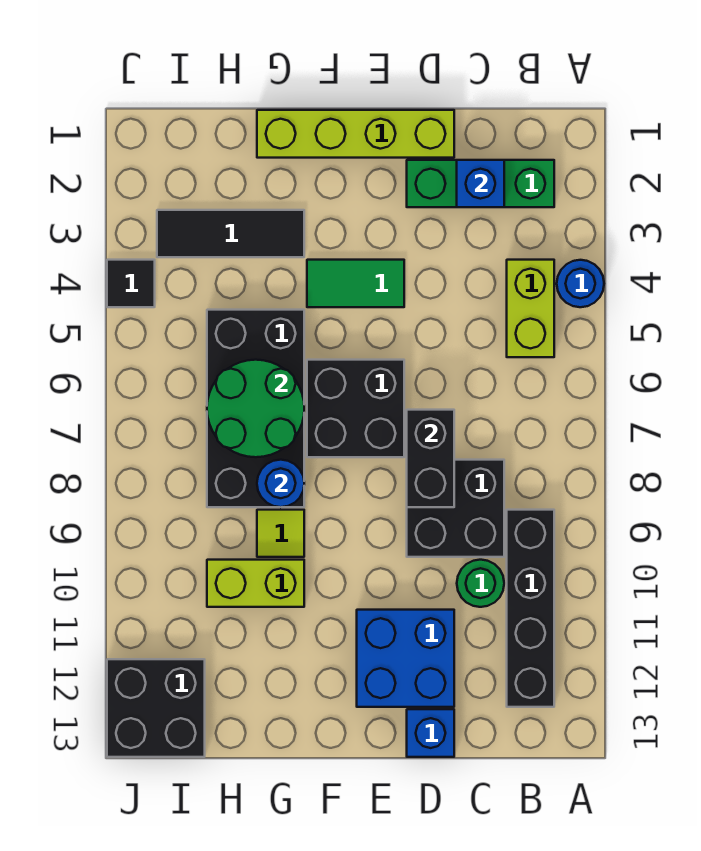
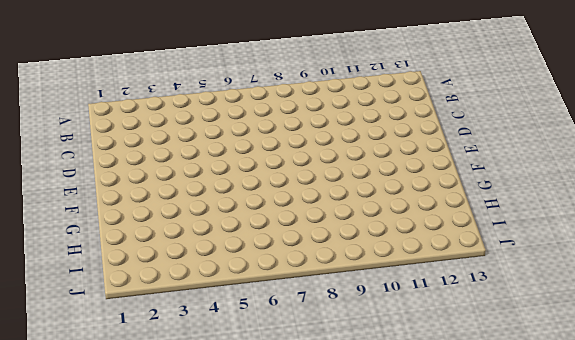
none -> blue 1x1 round brick [557,260,604,307]
none -> green 1x3 brick [407,160,554,207]
none -> lime 1x2 brick [507,260,554,357]

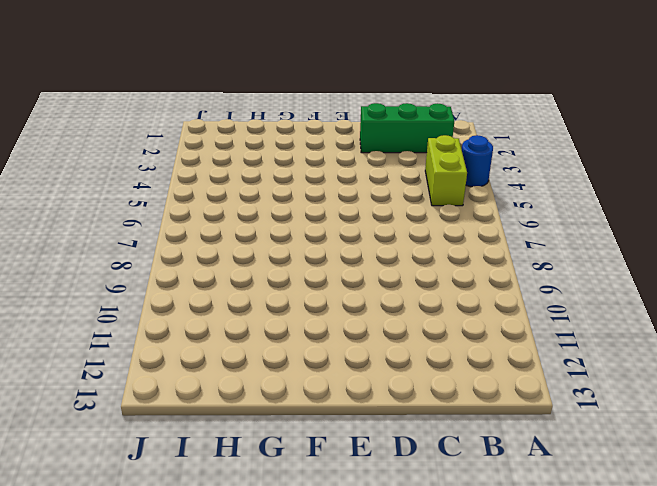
none -> black 1x4 brick [507,510,554,707]
none -> black 2x2 brick [407,460,504,557]
none -> green 1x1 round brick [457,560,504,607]

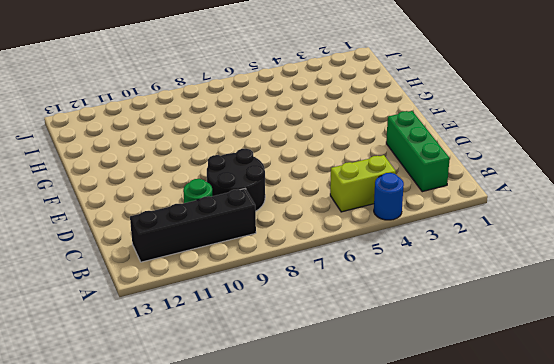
black 2x2 round brick [207,149,265,211] -> black 2x2 brick [407,460,504,557]
none -> lime 1x4 brick [257,110,454,158]
none -> blue 2x2 brick [357,610,454,707]
none -> blue 1x1 brick [407,709,454,757]

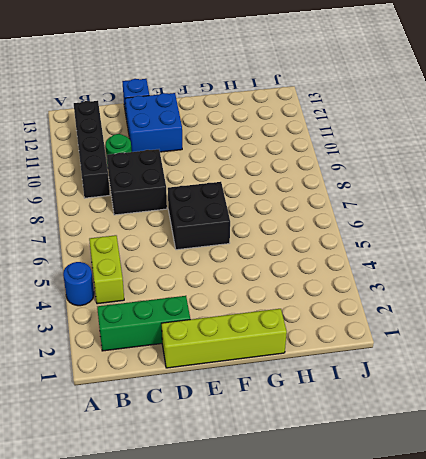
none -> green 1x2 tile [307,260,404,307]
none -> black 1x3 tile [157,210,304,257]
none -> black 2x4 brick [207,310,304,507]

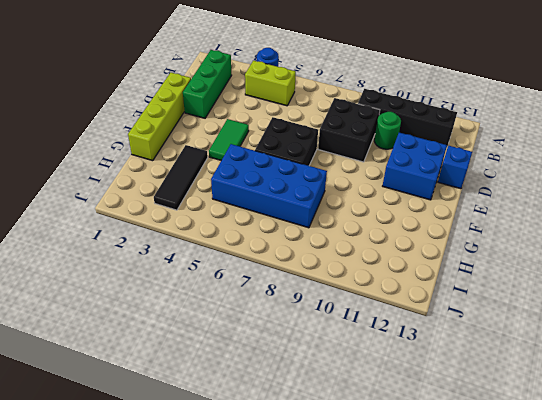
blue 2x4 brick [211,144,327,228] -> black 2x4 brick [207,310,304,507]
none -> lime 1x1 tile [257,510,304,557]
none -> lime 1x2 brick [207,560,304,607]
none -> black 2x2 brick [107,659,205,757]

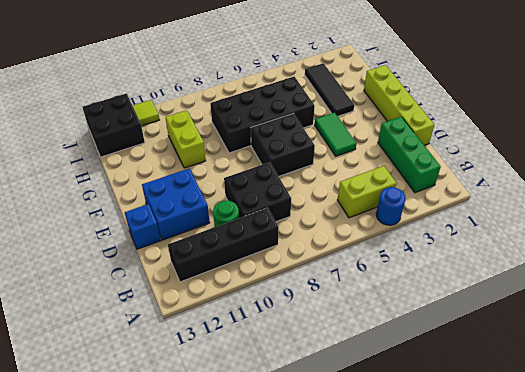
lime 1x1 tile [133,100,159,126] -> lime 1x1 tile moved to [257,510,304,557]
none -> black 1x1 tile [107,260,155,307]
none -> blue 1x1 brick [457,160,504,207]
none -> black 1x2 brick [407,410,454,507]

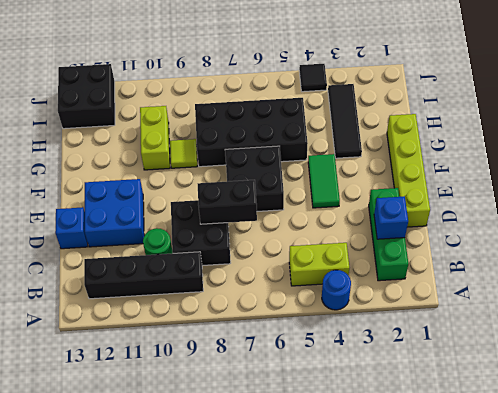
none -> green 2x2 round brick [207,360,304,457]
none -> blue 1x1 round brick [257,460,304,507]

